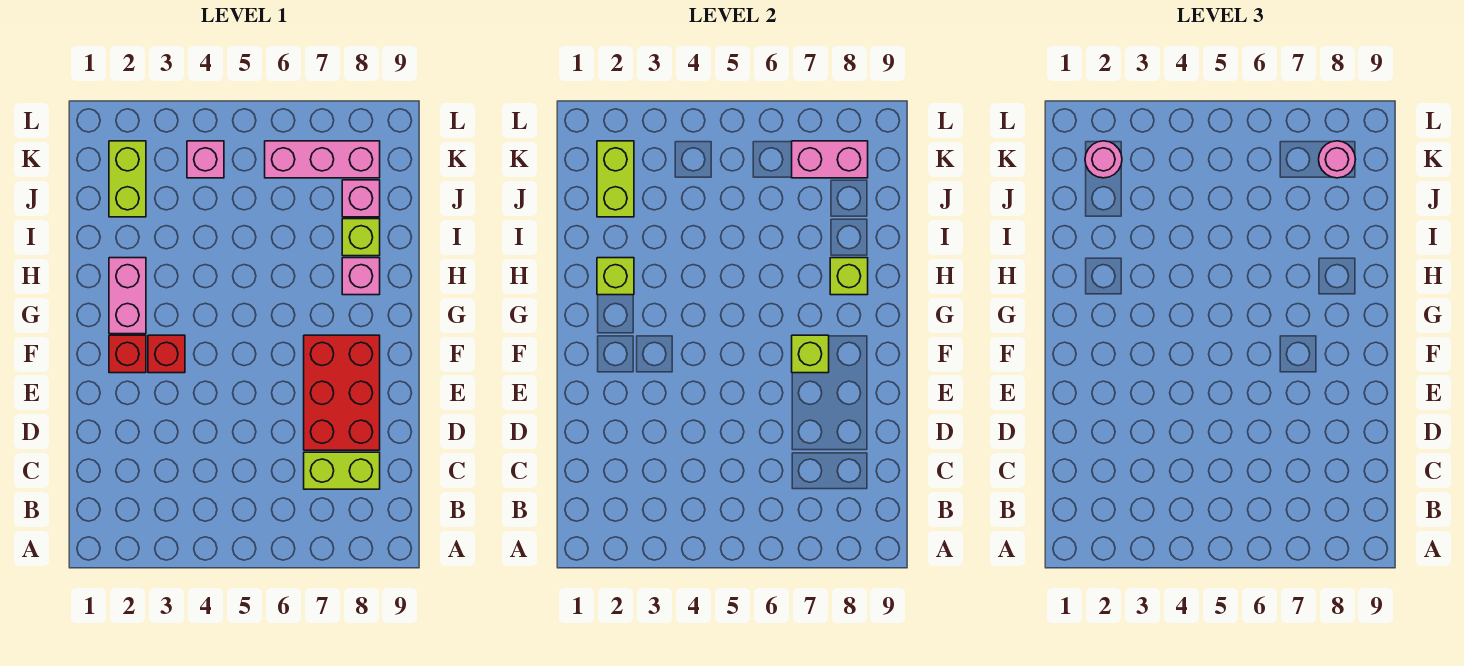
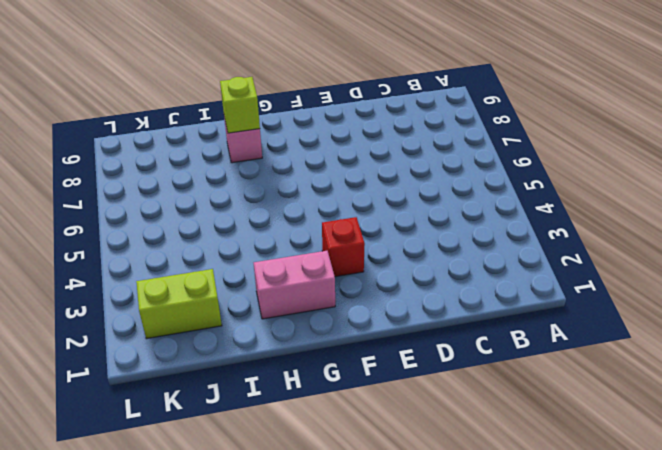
none -> lime 1x2 brick [304,452,380,489]
none -> red 2x3 brick [304,335,380,450]
none -> red 1x1 brick [109,335,146,373]

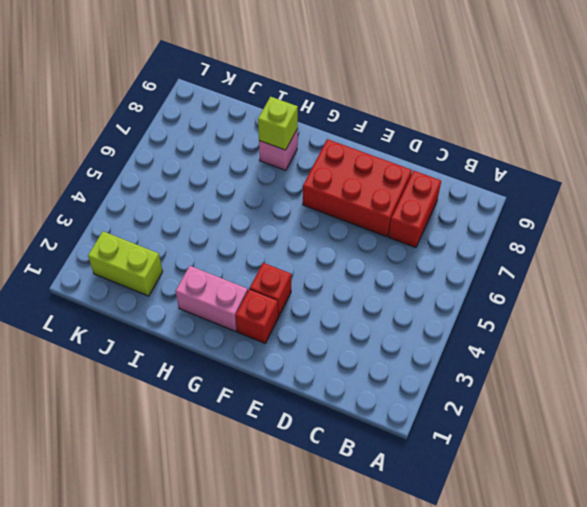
red 1x2 brick [388,171,441,248] -> lime 1x2 brick [304,452,380,489]
none -> lime 1x1 brick [342,219,380,256]
none -> pink 1x1 brick [342,180,380,217]
none -> pink 1x1 brick [187,141,224,178]

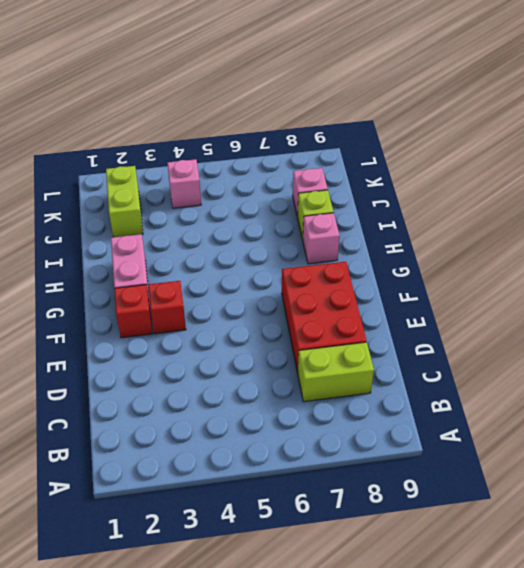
none -> pink 1x3 brick [265,141,380,178]
none -> lime 1x1 brick [792,335,829,373]
none -> lime 1x1 brick [597,258,634,295]

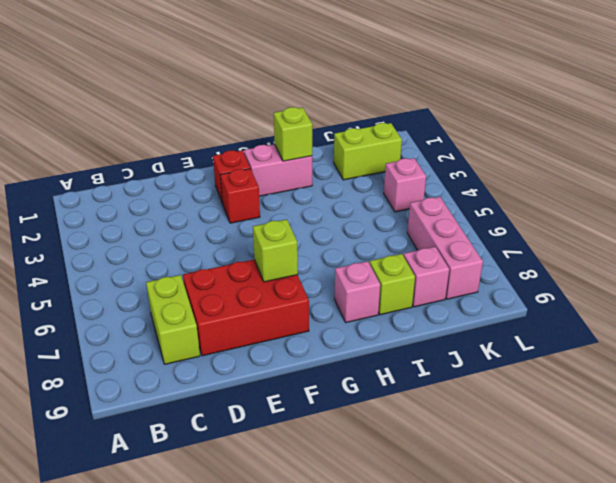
none -> lime 1x1 brick [830,258,868,295]
none -> lime 1x2 brick [597,141,634,217]
none -> pink 1x2 brick [792,141,868,178]

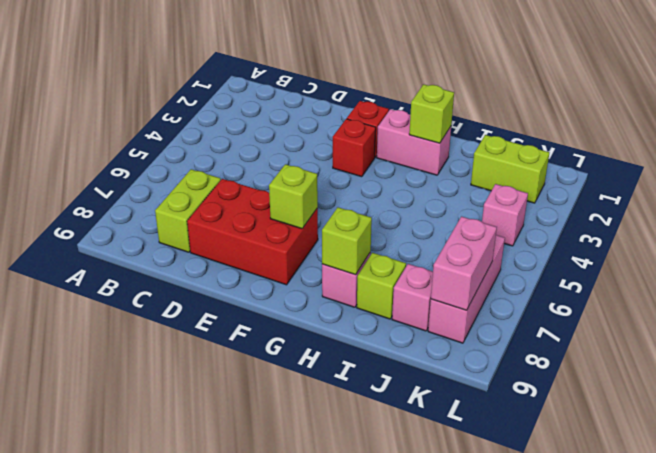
none -> lime 1x2 brick [597,141,634,217]
none -> pink 1x1 round brick [1085,141,1122,178]
none -> pink 1x1 round brick [1319,141,1355,178]

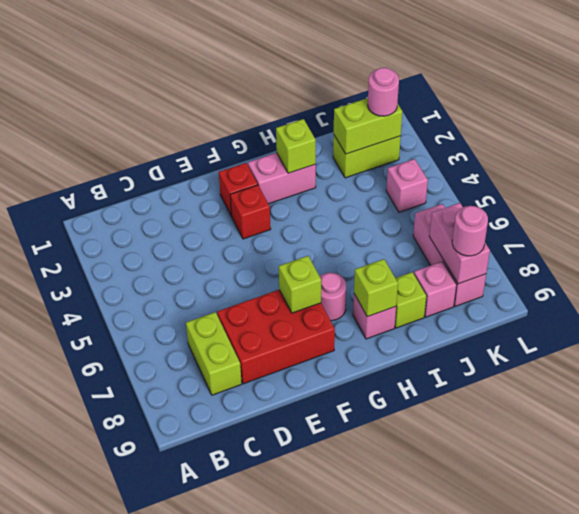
pink 1x1 round brick [320,273,346,321] -> none

